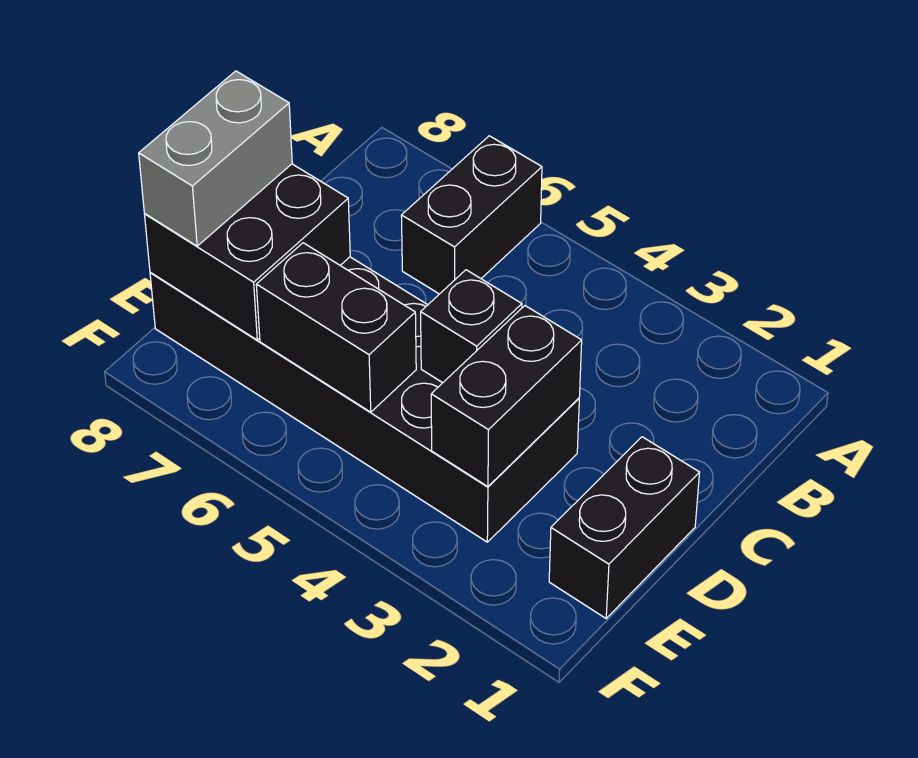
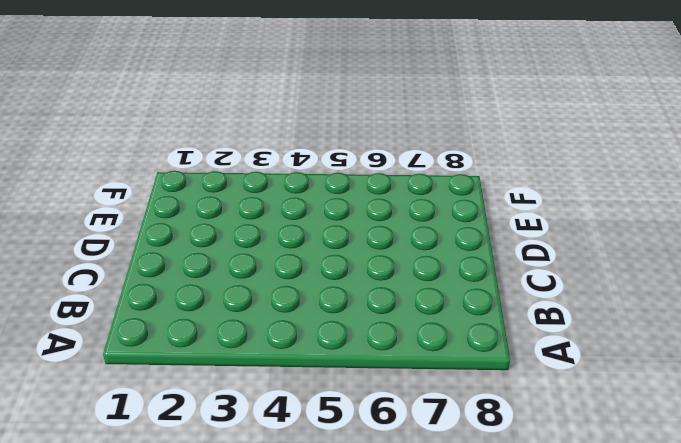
none -> black 1x2 brick [401,136,542,294]
none -> black 1x2 brick [549,437,700,618]

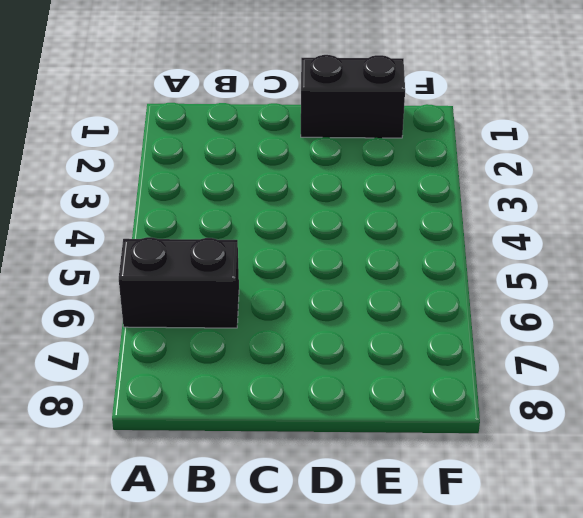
none -> black 2x6 brick [150,257,579,542]
none -> black 1x2 brick [431,306,582,487]

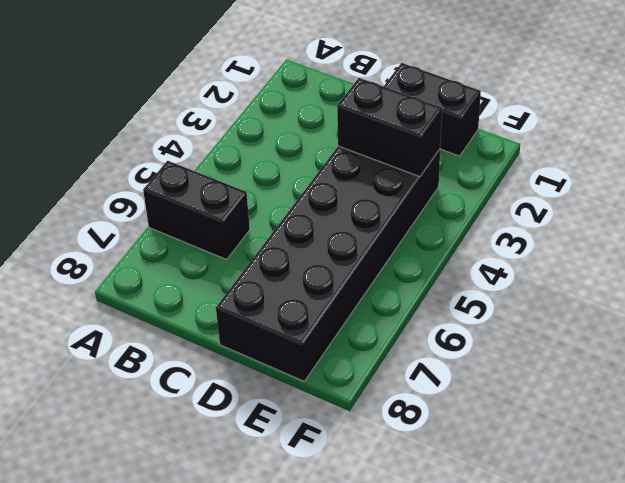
none -> black 1x1 brick [421,270,522,383]
none -> black 2x2 brick [145,164,350,340]

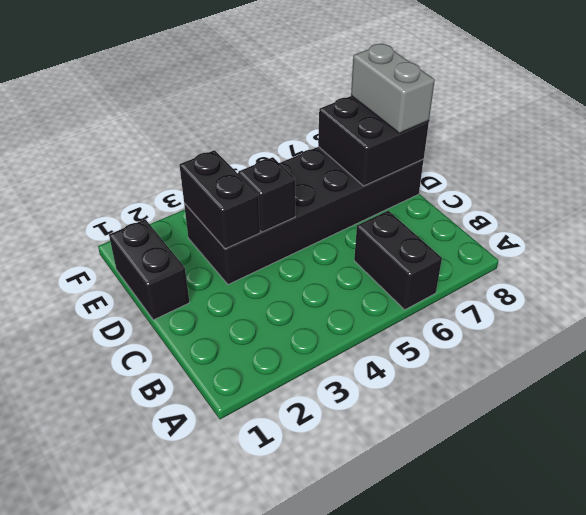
none -> black 1x2 brick [256,243,416,412]

